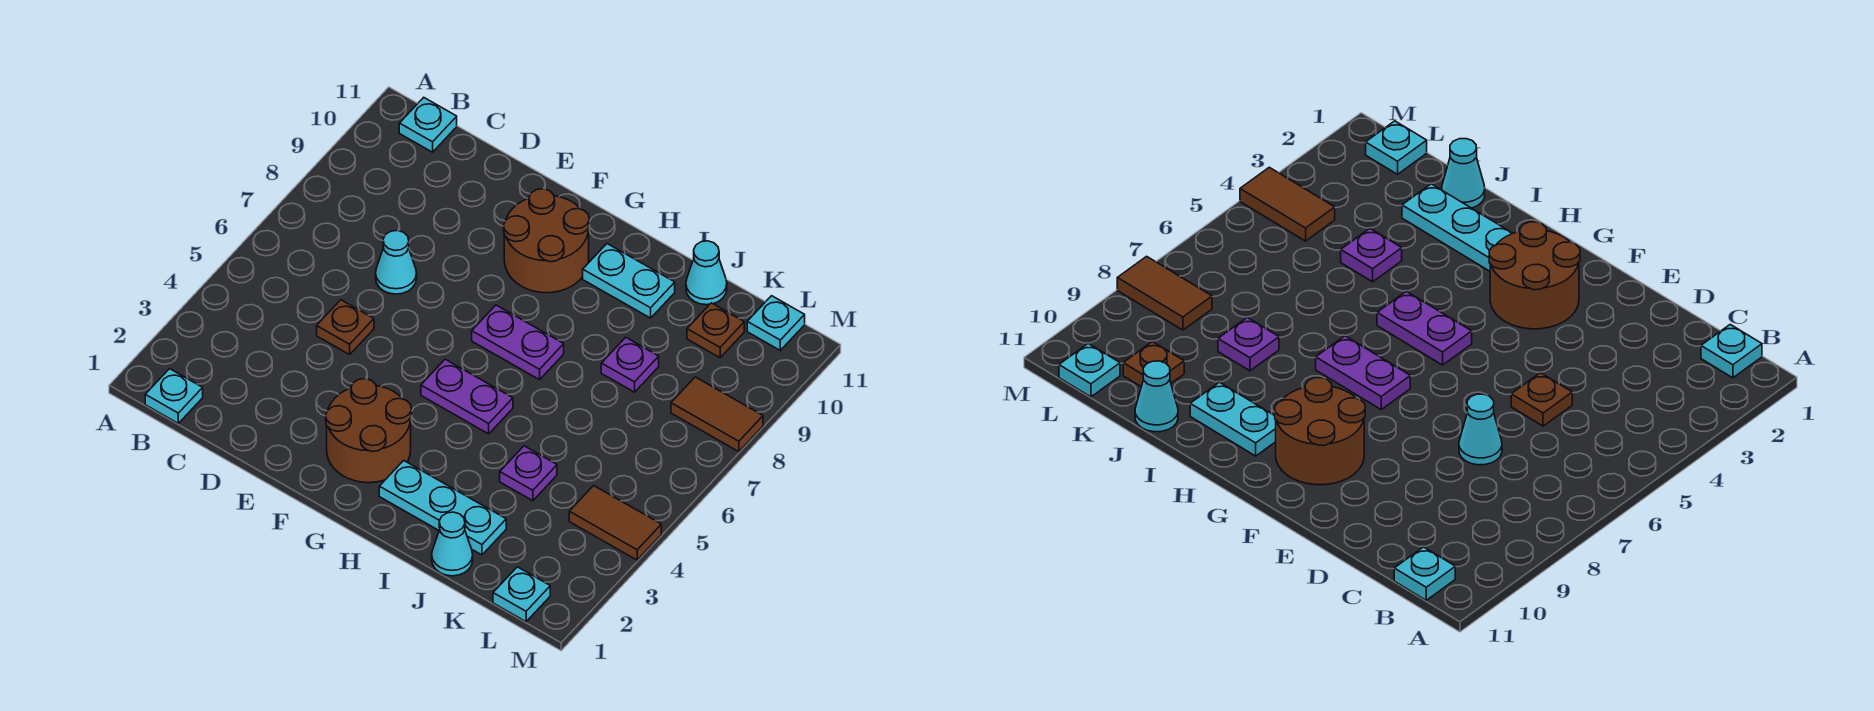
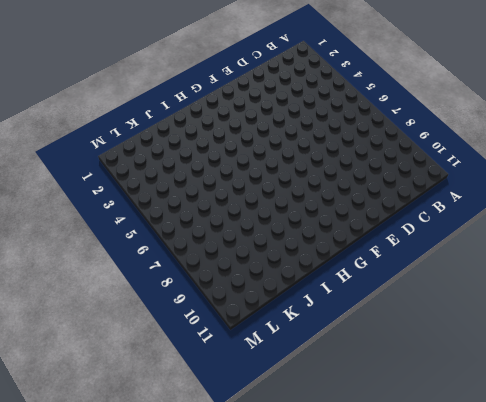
none -> cyan 1x1 plate [145,369,203,423]
none -> cyan 1x1 plate [399,98,457,152]
none -> brown 1x1 plate [317,300,374,355]

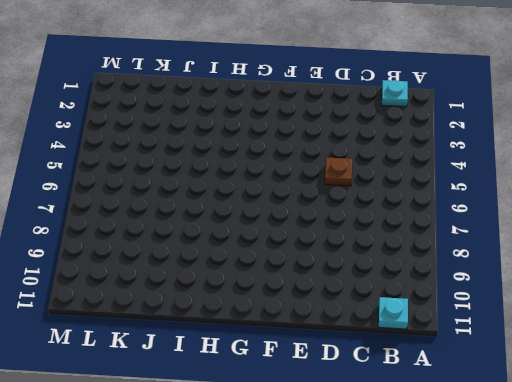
none -> cyan 1x1 cone [376,230,417,294]
none -> brown 2x2 round brick [326,379,412,483]
none -> brown 2x2 round brick [504,189,589,293]

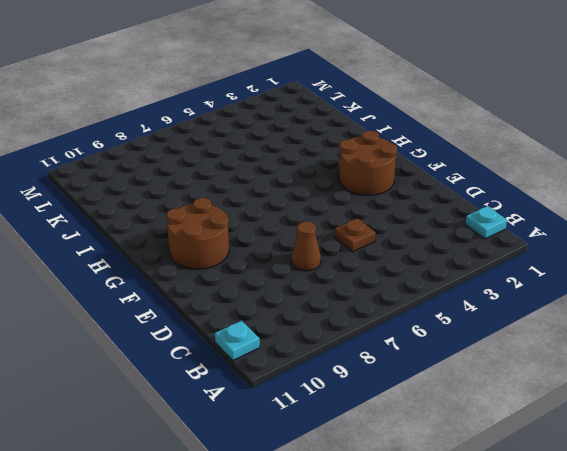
brown 1x1 cone [291,221,321,271] -> cyan 1x1 cone [376,230,417,294]
none -> purple 1x2 plate [421,359,513,434]
none -> purple 1x2 plate [472,305,564,380]
none -> cyan 1x3 plate [379,460,506,555]

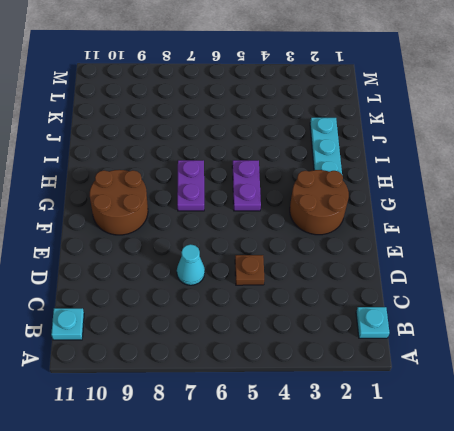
none -> cyan 1x2 plate [583,244,675,318]
none -> cyan 1x1 cone [432,512,473,576]
none -> purple 1x1 plate [500,446,557,501]

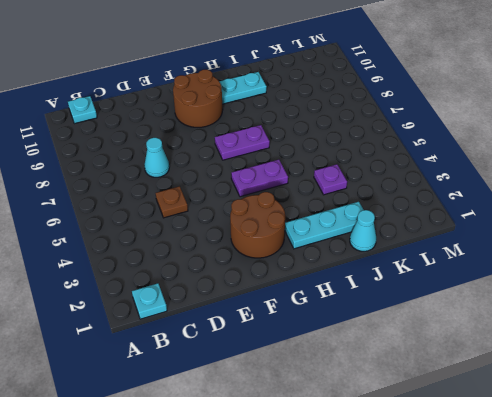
none -> purple 1x1 plate [601,337,659,392]
none -> cyan 1x1 cone [686,241,727,305]
none -> brown 1x1 plate [687,303,744,358]

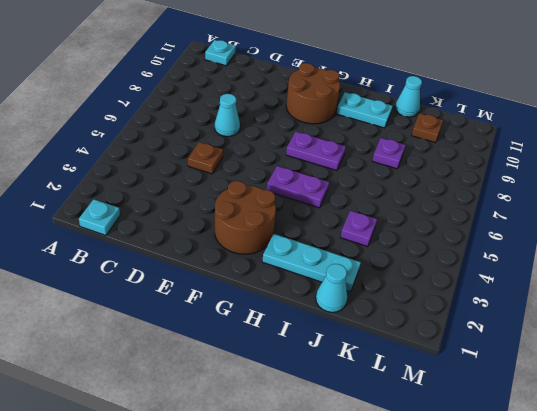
none -> cyan 1x1 plate [493,567,550,622]
none -> brown 1x2 tile [569,486,661,560]
none -> brown 1x2 tile [671,377,763,452]

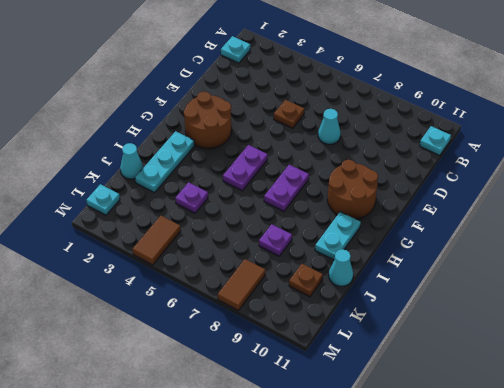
none -> cyan 1x1 plate [747,296,805,350]

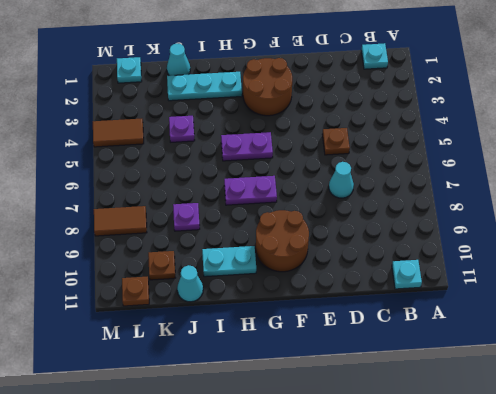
brown 1x1 plate [122,277,149,306] -> cyan 1x1 plate [747,296,805,350]

